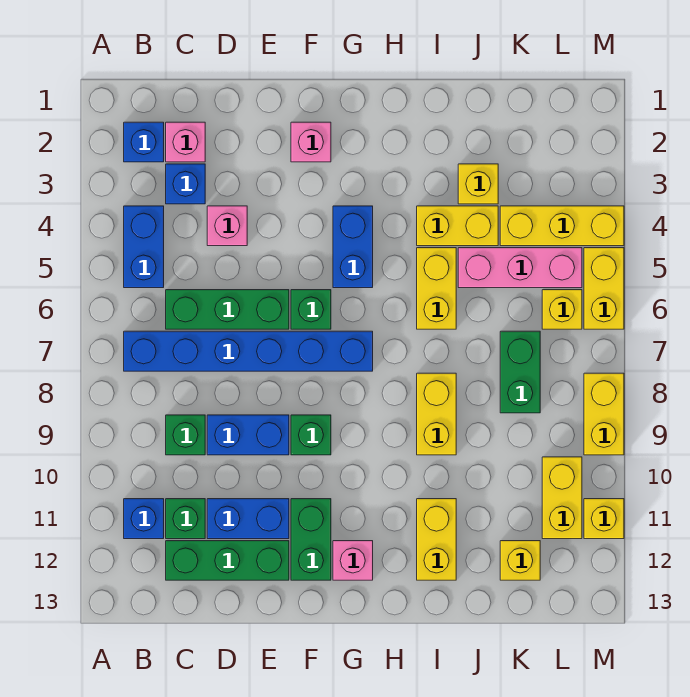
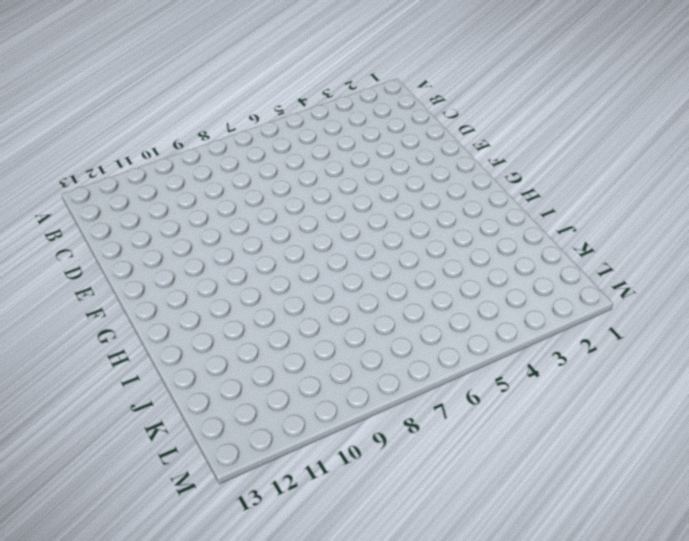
none -> blue 1x1 brick [124,122,164,162]
none -> blue 1x2 brick [124,206,164,288]
none -> blue 1x6 brick [124,331,373,371]
none -> blue 1x1 brick [124,499,164,539]

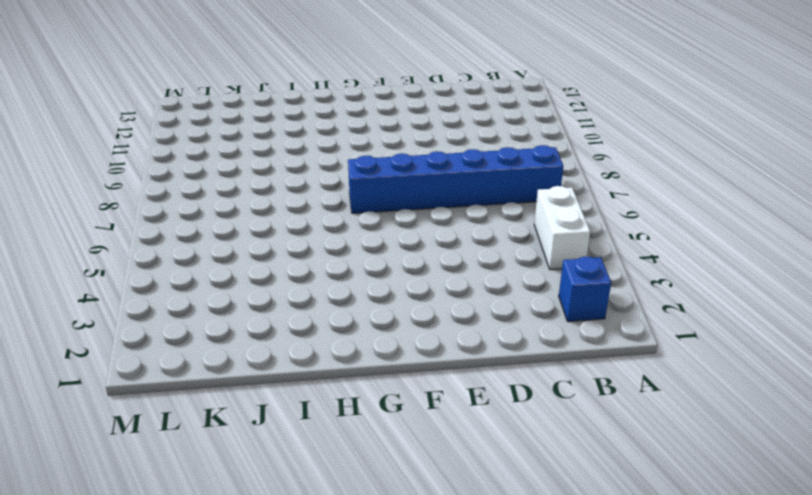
white 1x2 brick [534,186,590,270] -> blue 1x2 brick [124,206,164,288]
none -> blue 1x1 brick [124,499,164,539]
none -> pink 1x1 brick [166,122,205,162]
none -> blue 1x1 brick [166,164,205,204]
none -> green 1x3 brick [166,290,289,329]

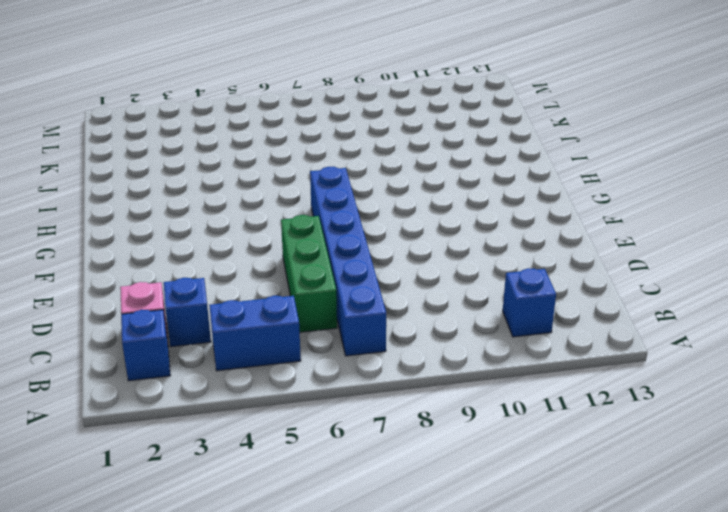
none -> green 1x1 brick [166,415,205,455]
none -> green 1x1 brick [166,499,205,539]
none -> green 1x3 brick [166,541,289,580]
none -> pink 1x1 brick [207,206,247,246]

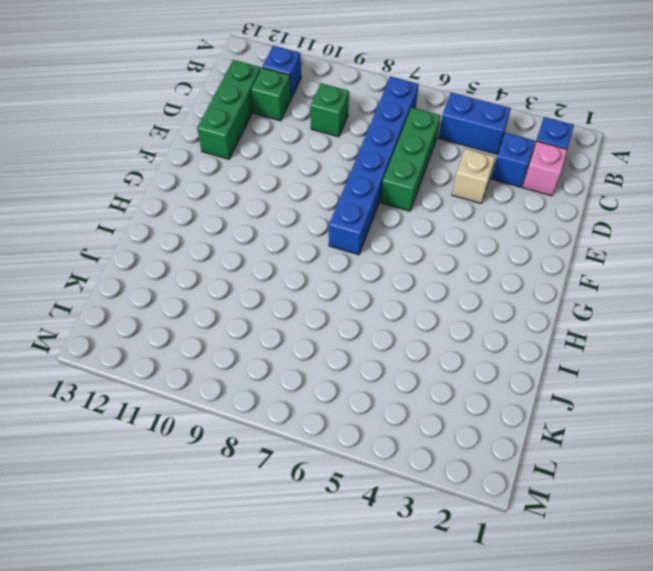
tan 1x1 brick [452,149,495,203] -> pink 1x1 brick [207,206,247,246]
none -> blue 1x2 brick [207,415,289,455]
none -> blue 1x2 brick [207,499,289,539]
none -> pink 1x1 brick [291,122,331,162]
none -> green 1x1 brick [291,290,331,329]

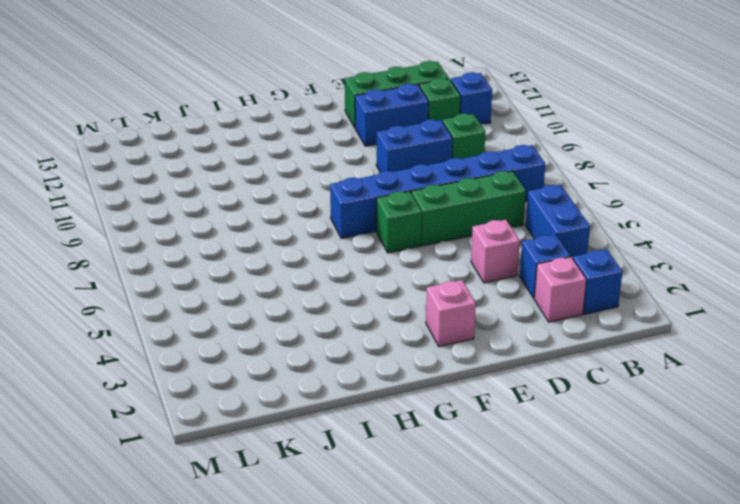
none -> green 1x1 brick [291,415,331,455]
none -> green 1x2 brick [291,499,331,580]
none -> blue 1x2 brick [333,206,373,288]
none -> pink 1x1 brick [333,541,373,580]

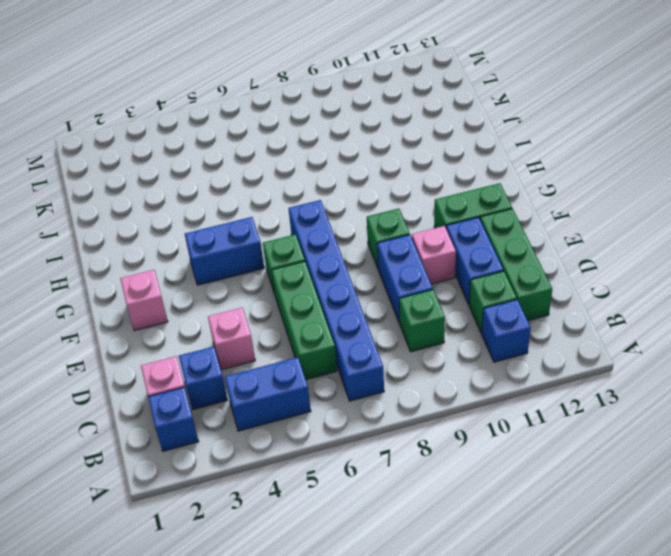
pink 1x1 brick [412,226,456,284] -> pink 1x1 brick moved to [333,541,373,580]
none -> yellow 1x2 brick [417,206,498,246]
none -> yellow 1x2 brick [417,248,456,329]
none -> yellow 1x2 brick [417,373,456,455]
none -> yellow 1x2 brick [417,499,456,580]

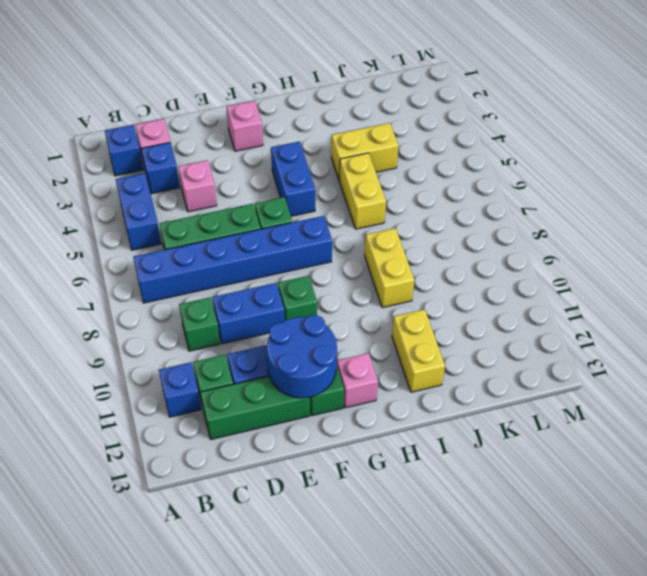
blue 2x2 round brick [267,315,337,398] -> none
none -> yellow 1x1 brick [458,164,498,204]
none -> pink 1x3 brick [458,248,582,288]
none -> yellow 1x3 brick [500,206,624,246]
none -> green 1x2 brick [500,331,540,413]

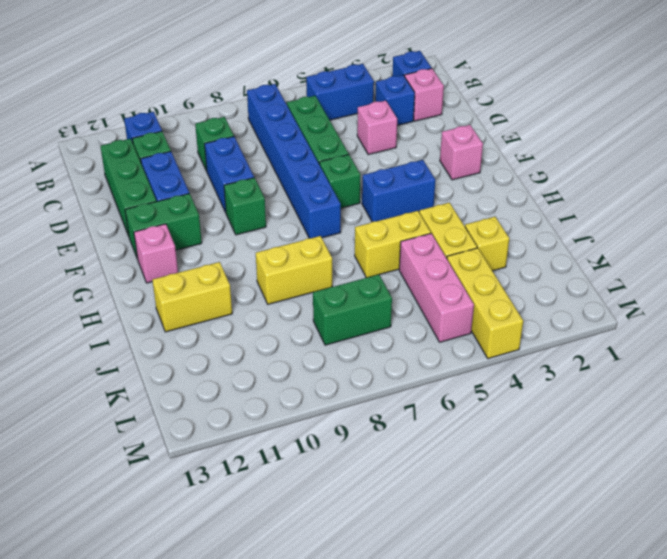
none -> yellow 1x1 brick [500,541,540,580]
none -> yellow 1x1 brick [542,290,582,329]
none -> yellow 1x2 brick [542,457,582,539]
none -> yellow 1x2 brick [584,248,624,329]

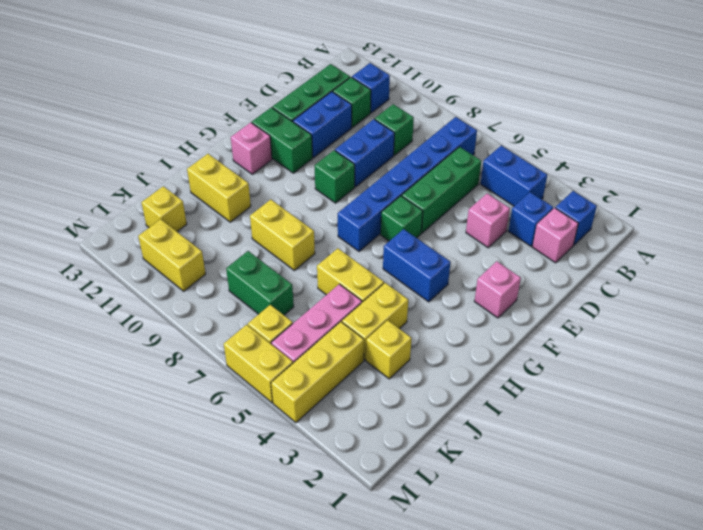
none -> yellow 1x2 brick [584,373,624,455]
none -> yellow 1x1 brick [584,499,624,539]

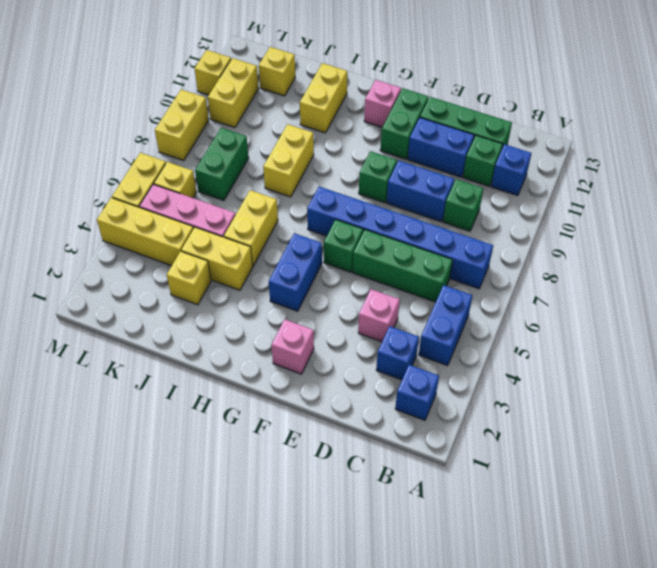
none -> pink 1x1 brick [166,122,205,162]

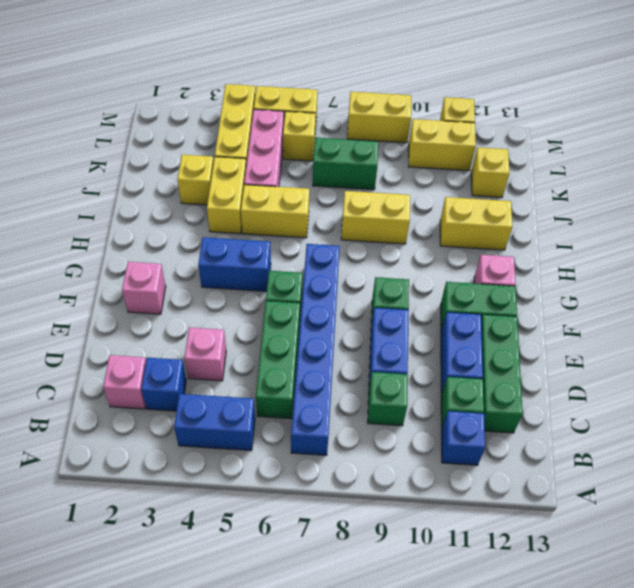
none -> blue 1x1 brick [124,122,164,162]

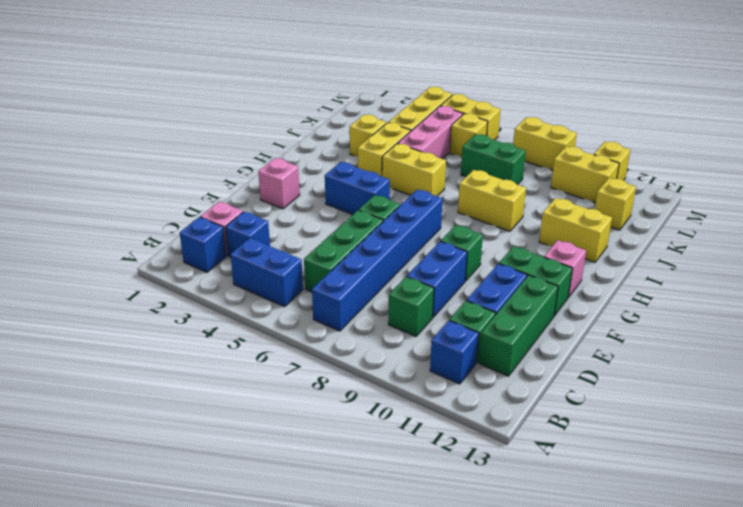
none -> pink 1x1 brick [207,206,247,246]

